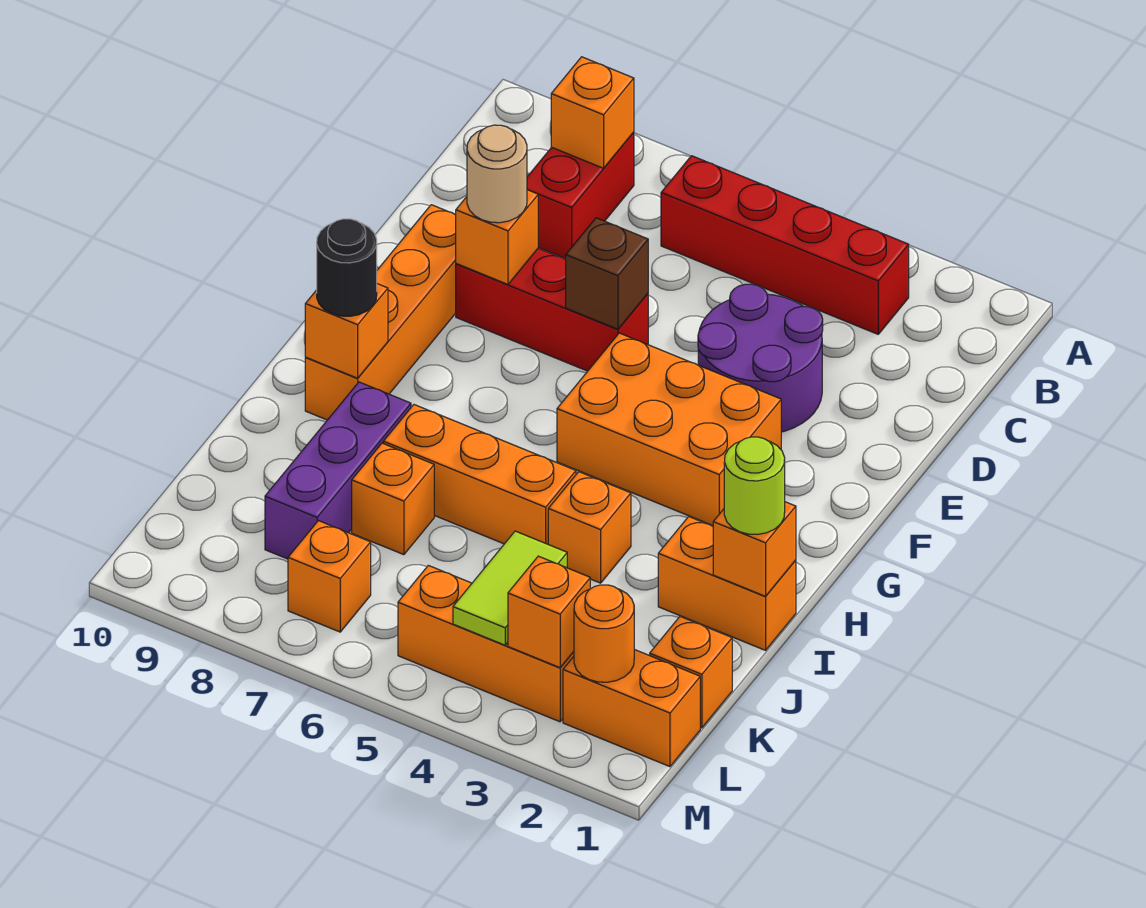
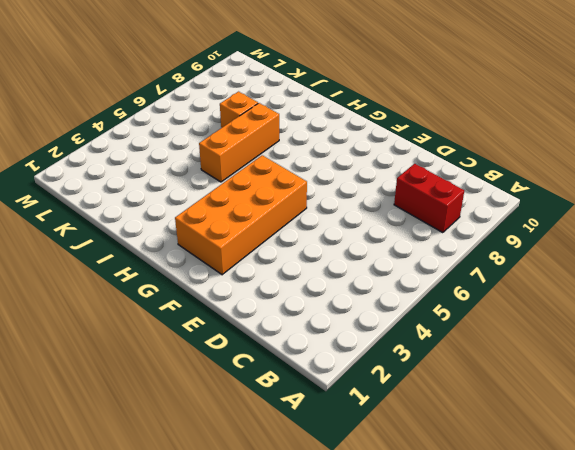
orange 2x4 brick [175,155,307,275] -> orange 2x3 brick [557,333,781,526]
none -> red 1x4 brick [661,156,909,334]
none -> purple 2x2 round brick [698,284,823,432]
none -> red 1x3 brick [456,248,648,371]

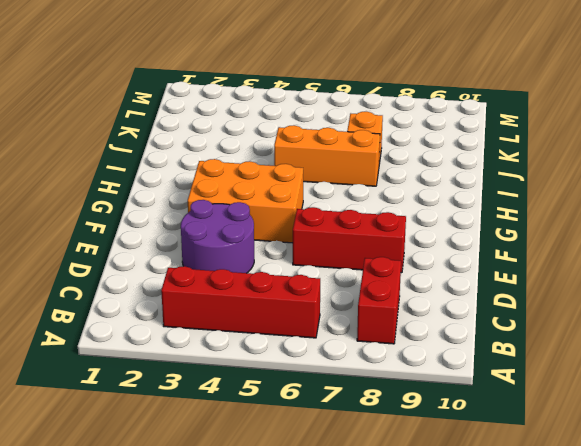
none -> orange 1x4 brick [305,205,456,420]
none -> orange 1x2 brick [658,517,796,650]
none -> orange 1x1 brick [548,472,631,583]

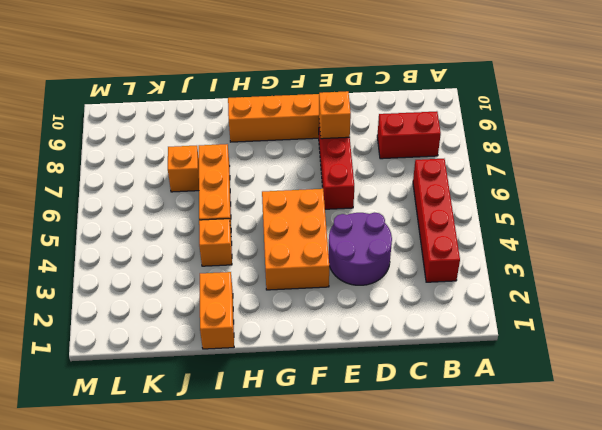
none -> purple 1x3 brick [265,382,411,559]
none -> orange 1x1 brick [650,617,732,728]
none -> orange 1x2 brick [563,649,700,767]

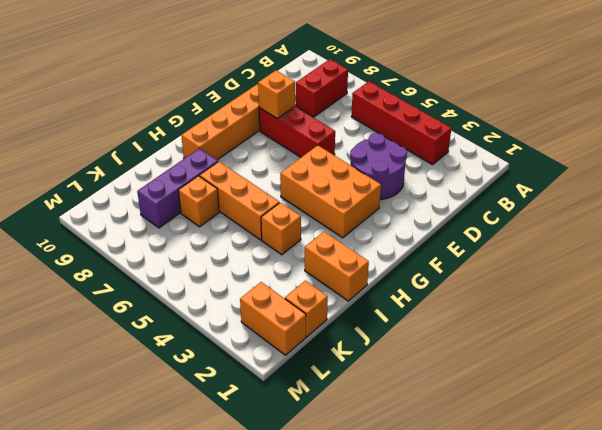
none -> orange 1x3 brick [398,565,574,722]
none -> orange 1x1 brick [288,521,371,632]
none -> orange 1x1 brick [551,57,634,168]

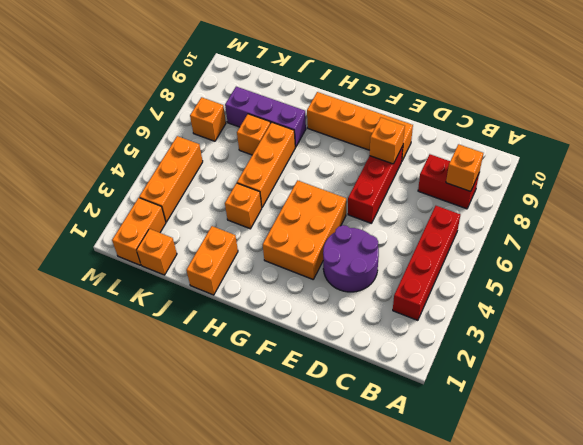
none -> brown 1x1 brick [565,218,648,329]
none -> orange 1x1 brick [305,284,388,378]
none -> orange 1x1 brick [713,502,796,596]

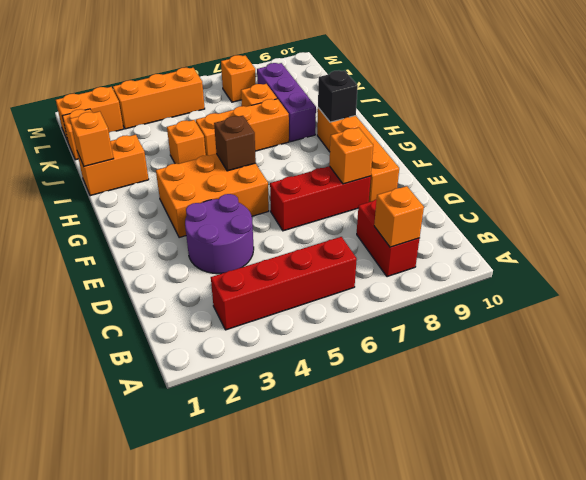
brown 1x1 brick [214,116,256,171] -> brown 1x1 brick moved to [565,218,648,329]
black 1x1 brick [318,70,358,122] -> orange 1x1 brick [305,284,388,378]
none -> lime 1x2 tile [453,531,567,645]
none -> orange 1x1 round brick [574,585,634,682]
none -> orange 1x1 brick [508,556,590,668]

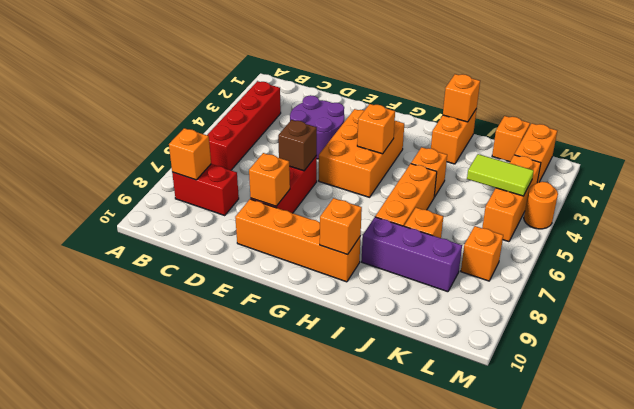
orange 1x1 brick [357,104,395,154] -> orange 1x1 brick moved to [508,556,590,668]
orange 1x1 round brick [524,182,558,229] -> orange 1x1 round brick moved to [574,585,634,682]
none -> tan 1x1 round brick [467,125,527,223]
none -> black 1x1 round brick [317,219,377,316]
none -> lime 1x1 round brick [724,437,785,534]

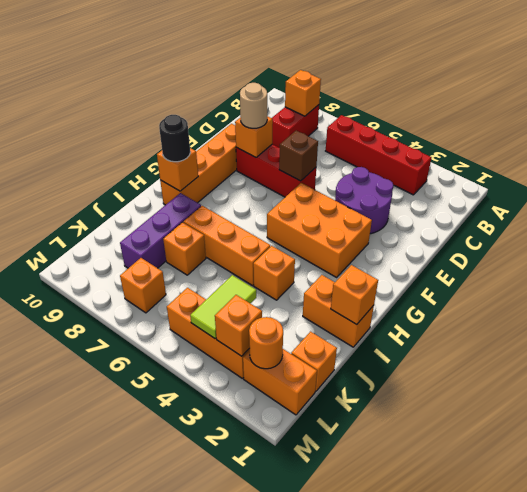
none -> lime 1x1 round brick [724,437,785,534]

